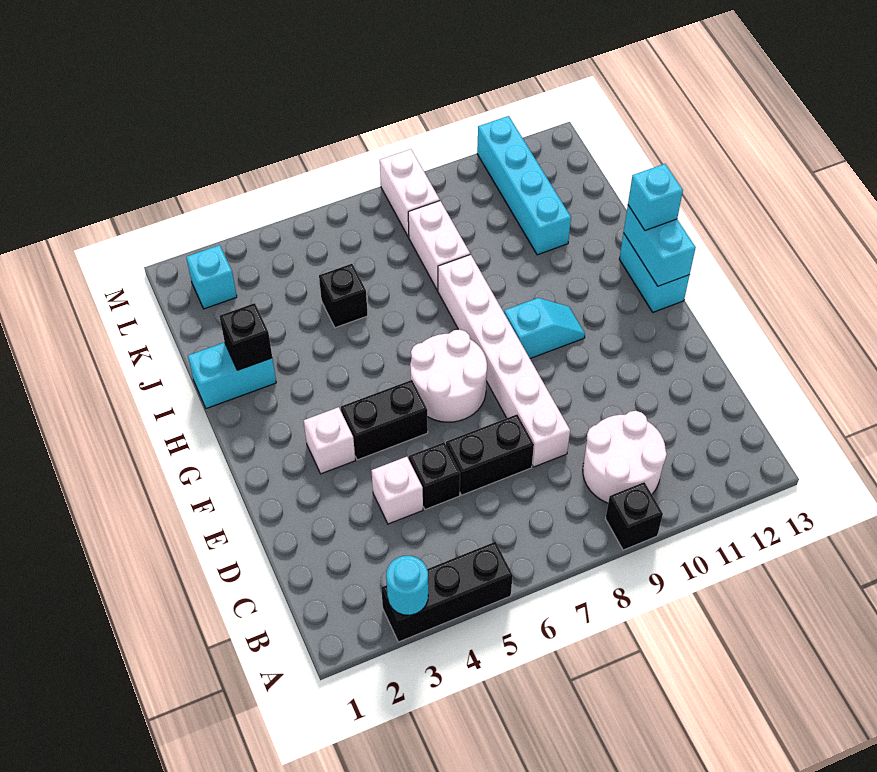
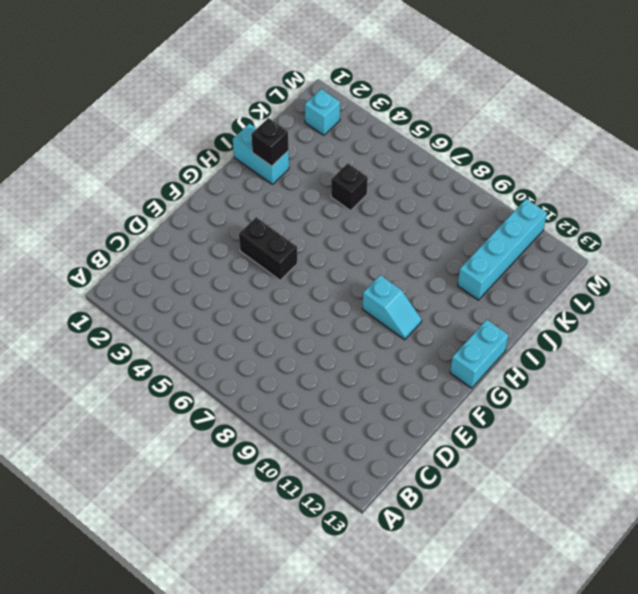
none -> black 1x3 brick [381,542,513,642]
none -> black 1x1 brick [605,482,663,550]
none -> white 2x2 round brick [583,411,667,503]

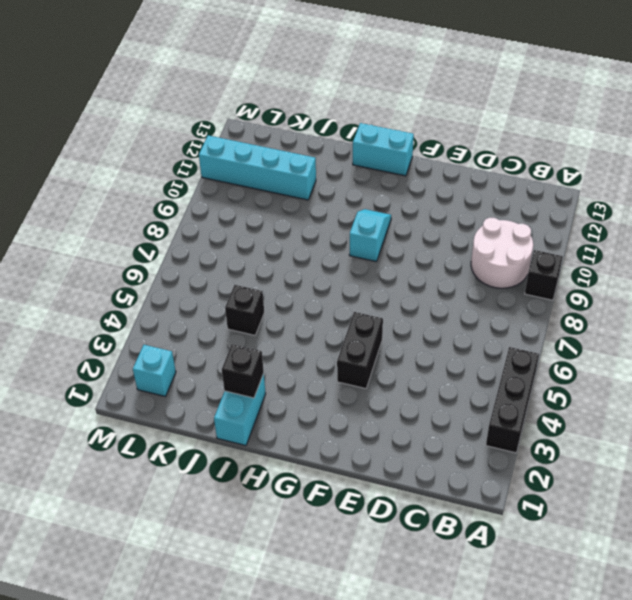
none -> white 1x1 brick [371,457,423,524]
none -> black 1x1 brick [409,442,460,509]
none -> black 1x2 brick [446,415,534,495]

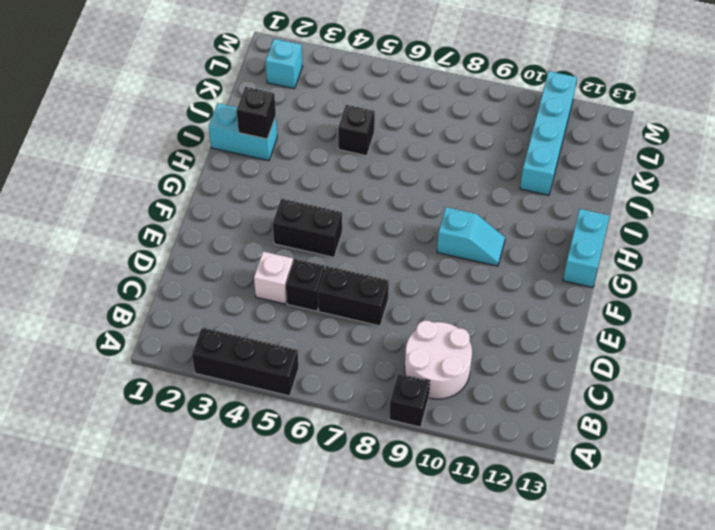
none -> white 1x6 brick [438,255,570,467]
none -> white 1x1 brick [304,407,355,474]
none -> white 2x2 round brick [410,330,487,422]

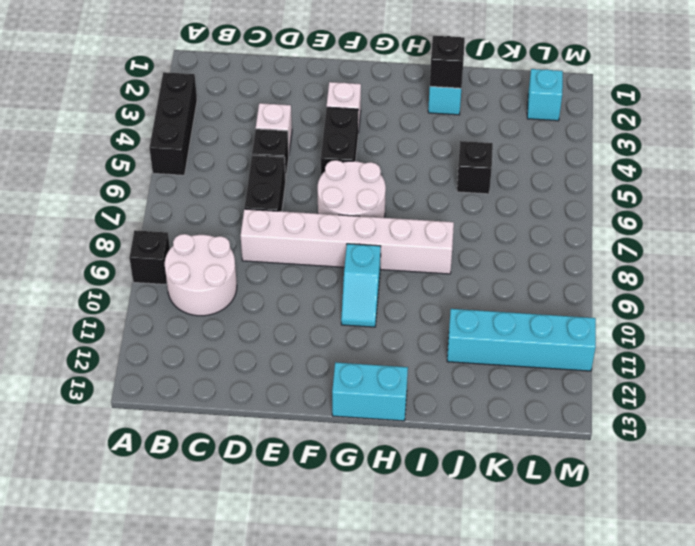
none -> white 1x2 brick [408,201,470,291]
none -> white 1x2 brick [380,149,440,237]
none -> cyan 1x1 round brick [386,556,428,615]

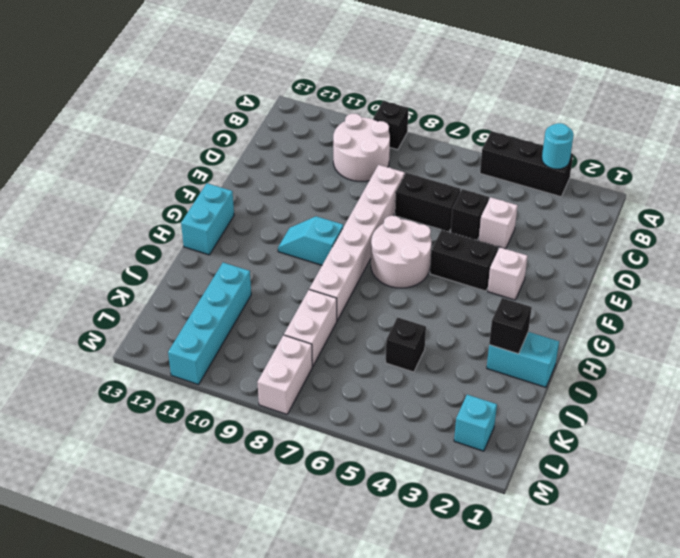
none -> cyan 1x2 brick [624,205,696,286]
none -> cyan 1x1 brick [628,164,683,230]

